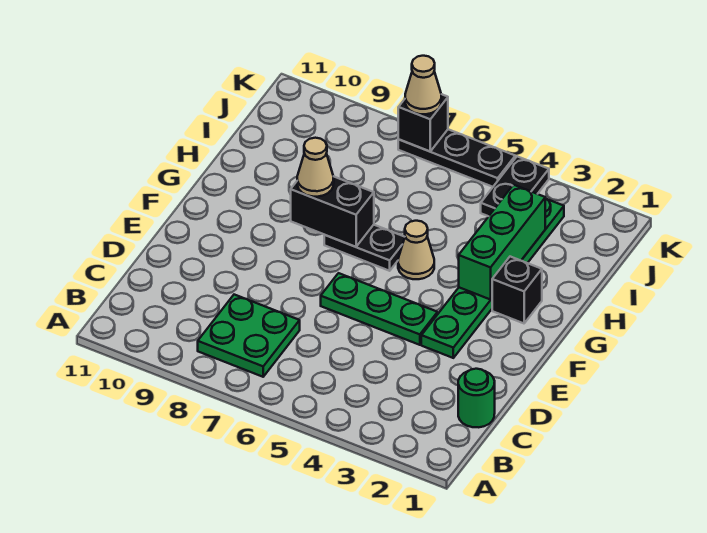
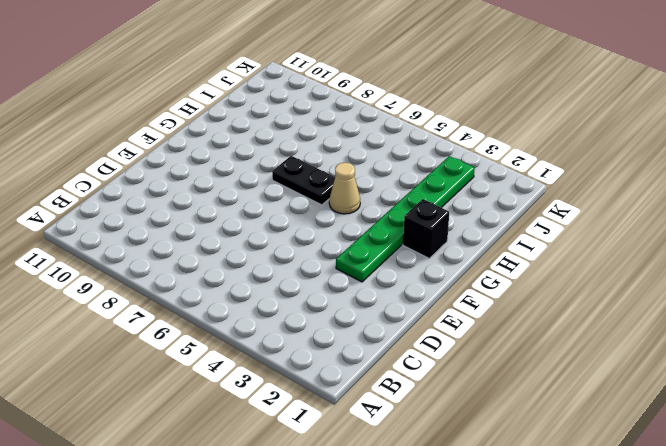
none -> green 2x2 plate [198,295,300,377]
none -> green 1x1 round brick [458,369,495,427]
none -> green 1x3 plate [321,273,438,345]

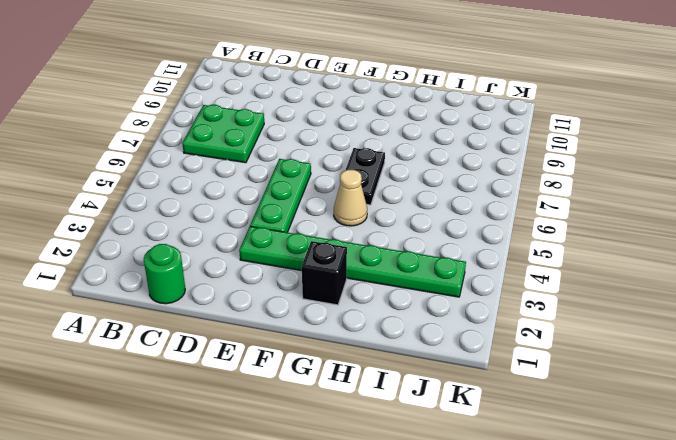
none -> black 1x2 plate [481,156,549,216]
none -> black 1x3 plate [398,129,515,187]
none -> green 1x3 brick [459,185,545,300]

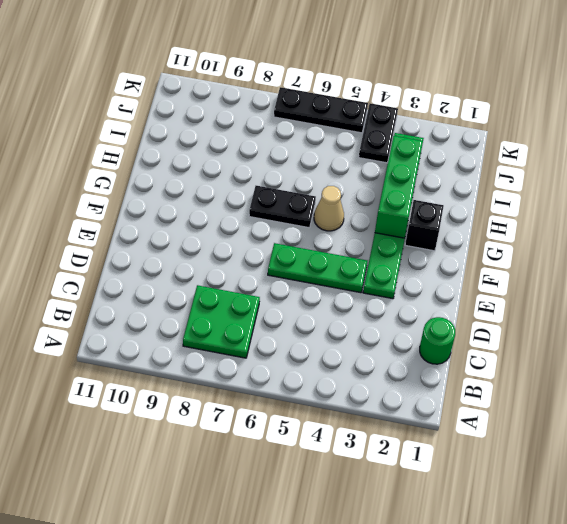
none -> black 1x2 brick [291,177,374,247]
none -> black 1x1 brick [398,94,448,151]
none -> tan 1x1 cone [297,138,334,197]

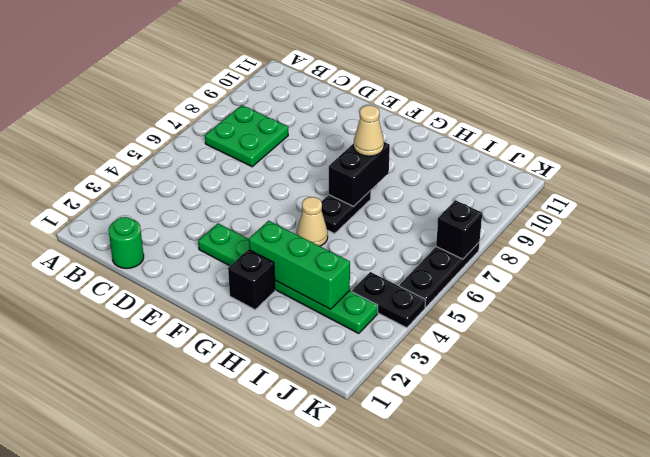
none -> green 1x3 plate [321,273,438,345]
none -> tan 1x1 cone [405,56,441,114]

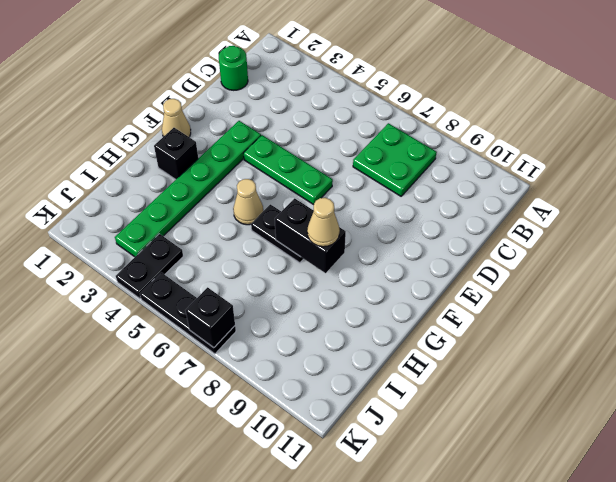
tan 1x1 cone [162,99,191,137] -> tan 1x1 cone moved to [405,56,441,114]
none -> green 1x3 brick [459,185,545,300]

